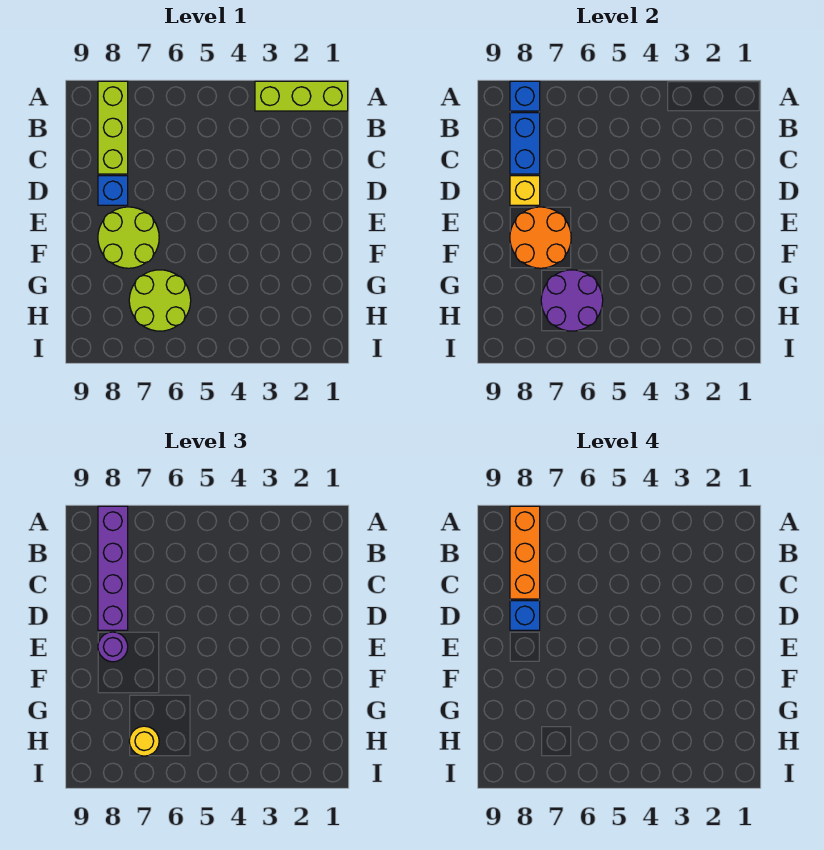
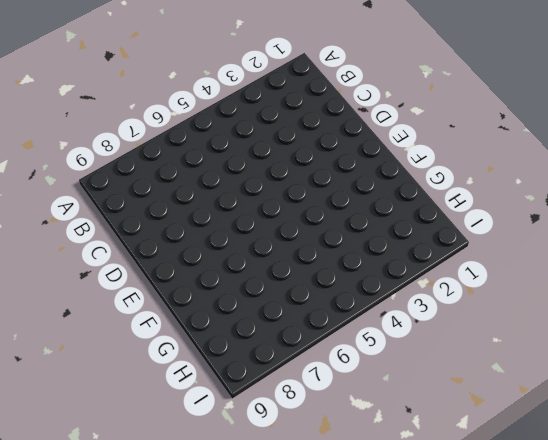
none -> lime 1x3 brick [255,81,348,111]
none -> lime 1x3 brick [98,81,128,174]
none -> blue 1x1 brick [98,176,128,205]

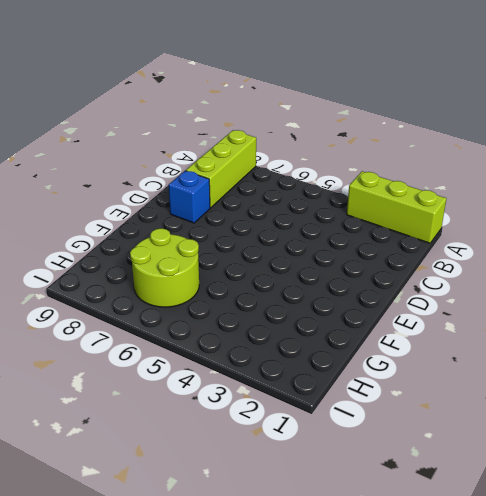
none -> lime 2x2 round brick [98,207,159,268]
none -> blue 1x1 brick [510,81,540,111]
none -> blue 1x2 brick [510,113,540,174]

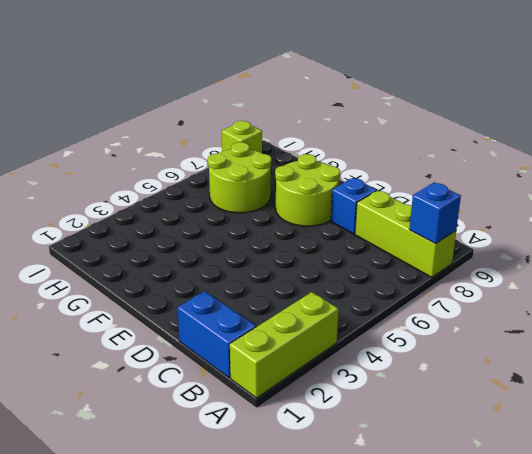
blue 1x2 brick [177,291,256,378] -> blue 1x2 brick moved to [510,113,540,174]
lime 1x1 brick [222,121,262,153] -> none
none -> yellow 1x1 brick [510,176,540,205]
none -> orange 2x2 round brick [510,207,571,268]
none -> purple 2x2 round brick [541,270,603,331]

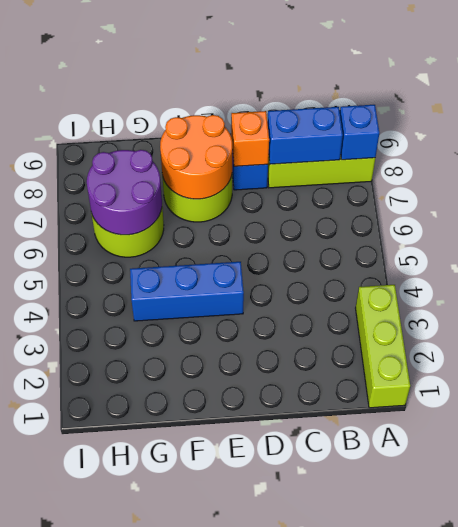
orange 1x1 brick [231,111,269,166] -> yellow 1x1 brick [510,176,540,205]
blue 1x3 brick [130,262,244,321] -> none
none -> purple 1x4 brick [98,506,128,630]
none -> purple 1x1 round brick [98,632,128,662]
none -> yellow 1x1 round brick [129,726,159,756]

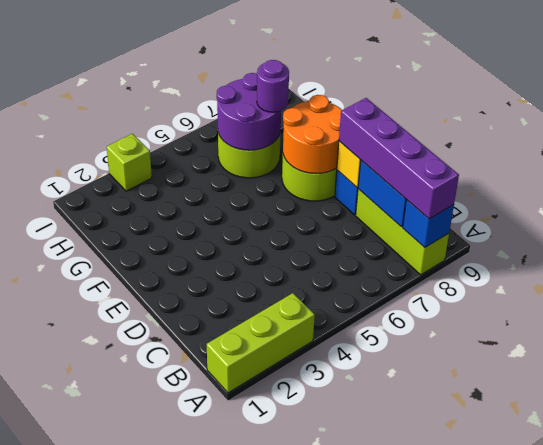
purple 1x1 round brick [257,60,289,112] -> purple 1x1 round brick moved to [98,632,128,662]
lime 1x1 brick [107,134,152,191] -> none
none -> yellow 1x1 round brick [129,726,159,756]
none -> orange 1x3 brick [510,506,540,599]
none -> blue 1x1 brick [510,601,540,630]

